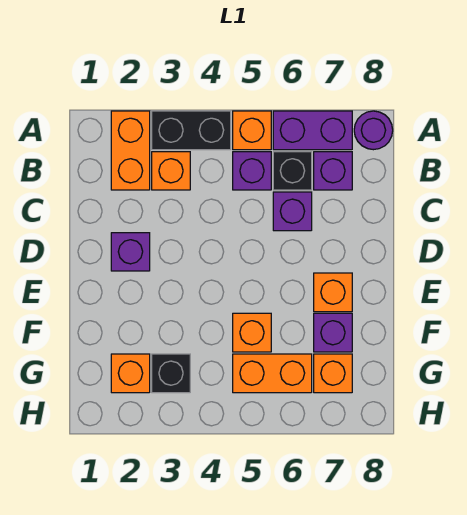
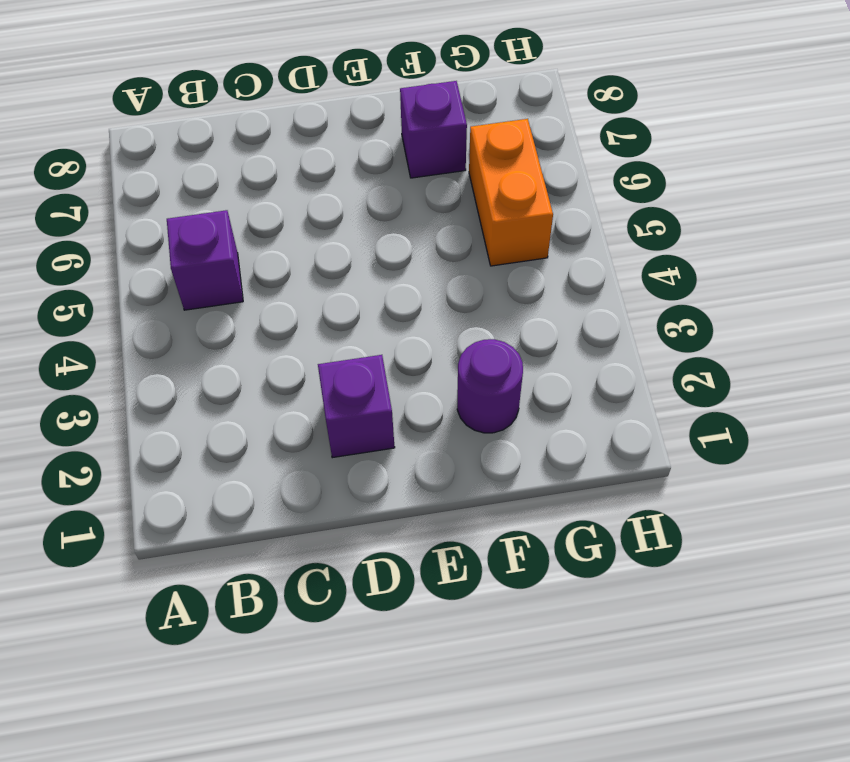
purple 1x1 round brick [457,339,523,433] -> purple 1x1 round brick moved to [354,111,393,150]
none -> orange 1x2 brick [111,111,150,190]
none -> black 1x2 brick [152,111,231,150]
none -> orange 1x1 brick [233,111,271,150]

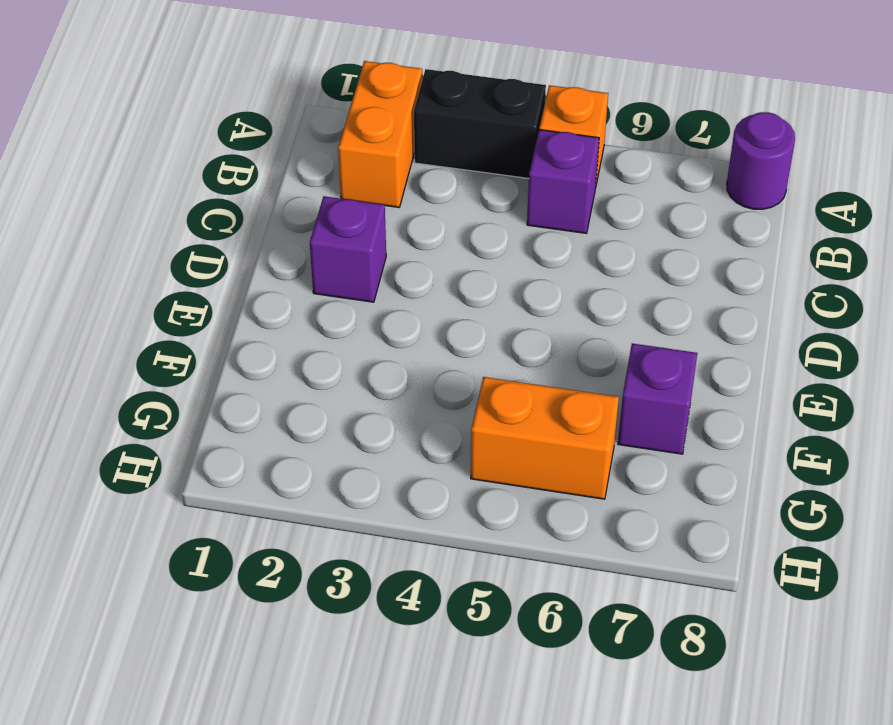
none -> purple 1x2 brick [273,111,352,150]
none -> orange 1x1 brick [152,152,190,190]
none -> black 1x1 brick [273,152,312,190]

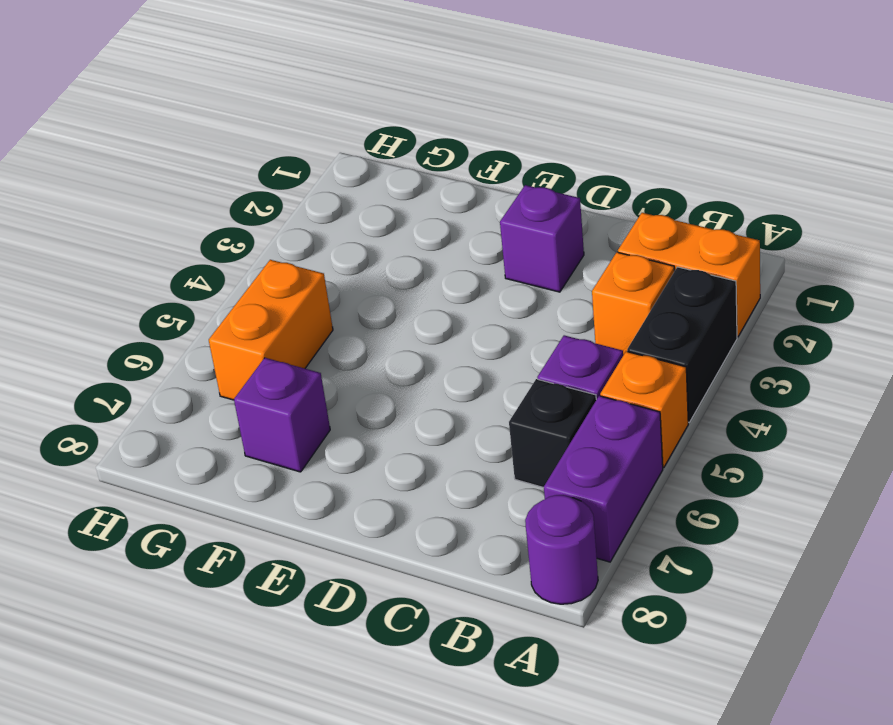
none -> purple 1x1 brick [314,152,352,190]
none -> purple 1x1 brick [273,192,312,231]
none -> orange 1x1 brick [314,273,352,312]

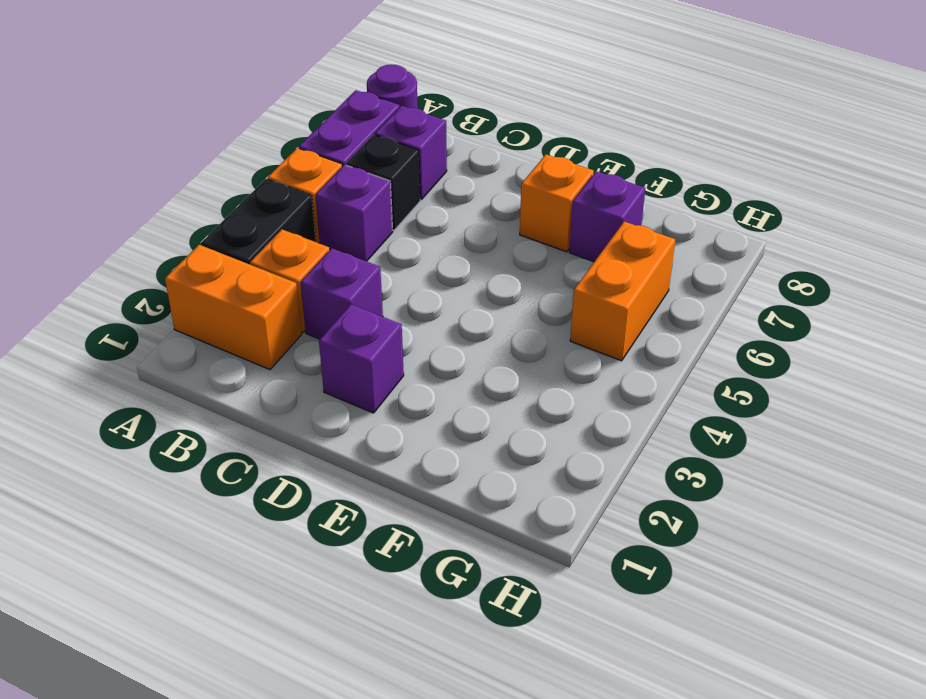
purple 1x1 brick [300,248,383,339] -> purple 1x1 brick moved to [273,192,312,231]
none -> orange 1x1 brick [233,313,271,352]
none -> orange 1x1 brick [111,354,150,393]
none -> black 1x1 brick [152,354,190,393]

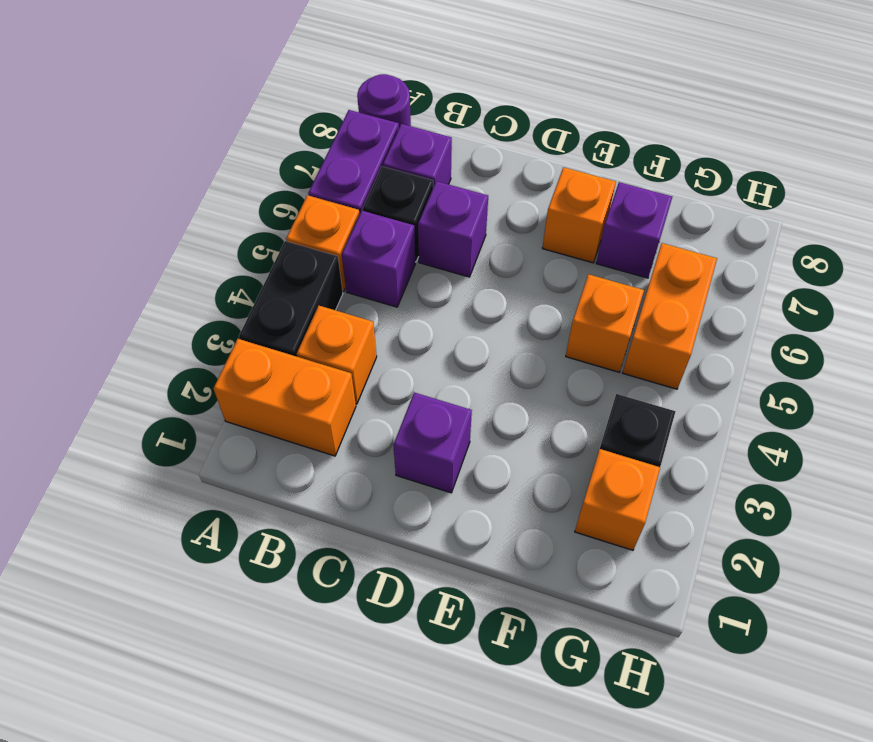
none -> orange 1x1 brick [314,354,352,393]

